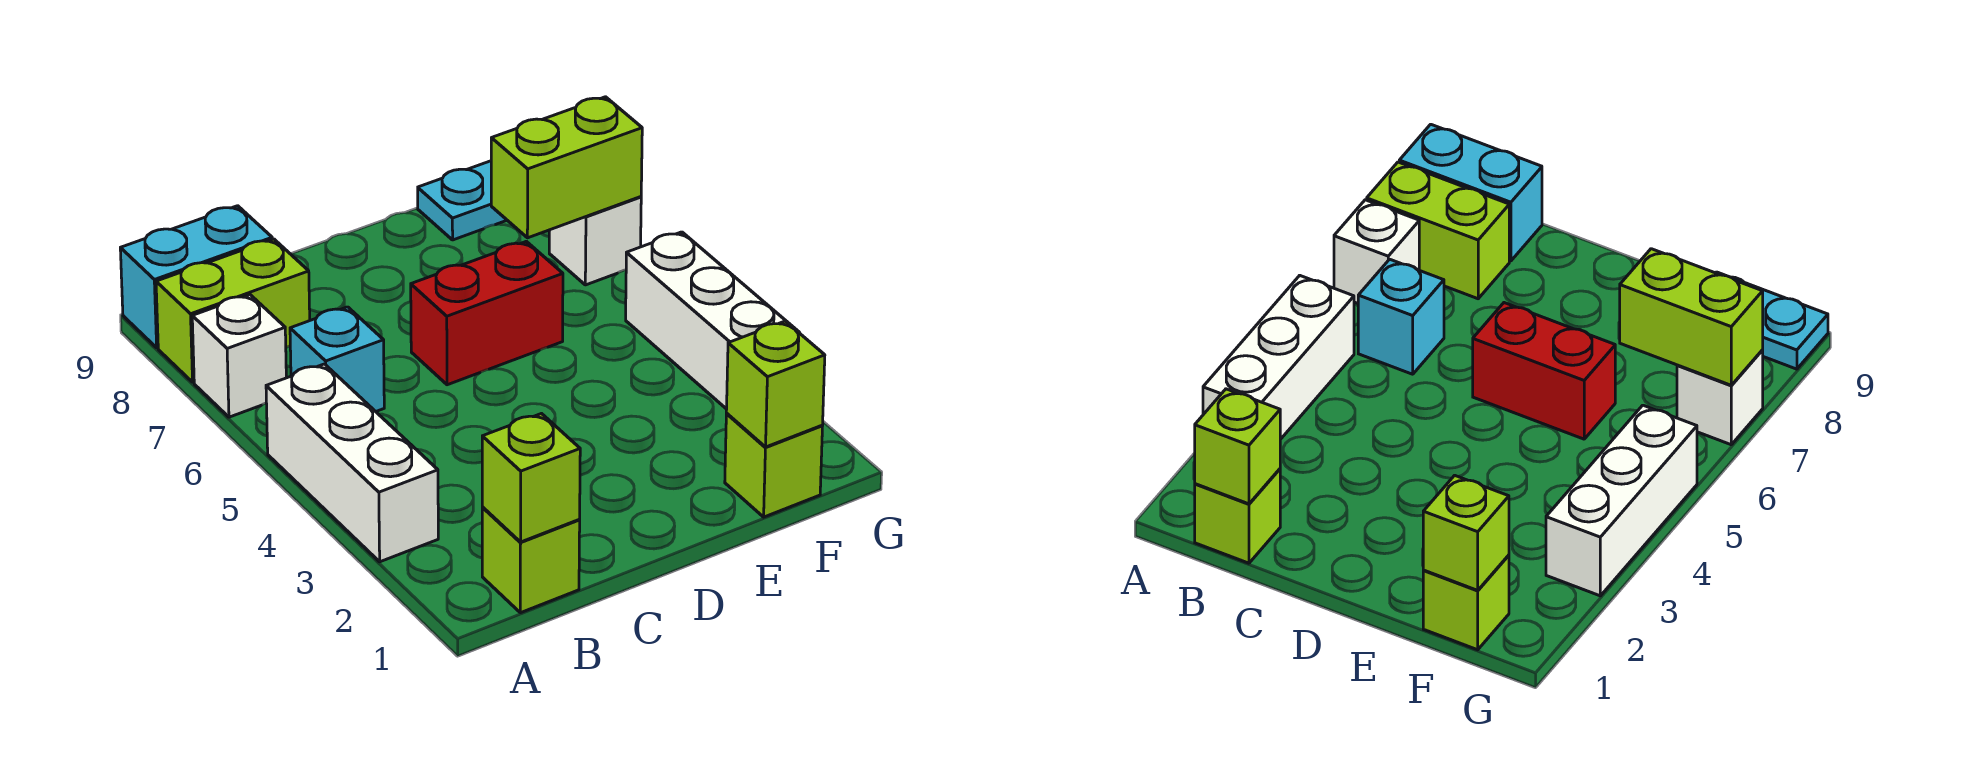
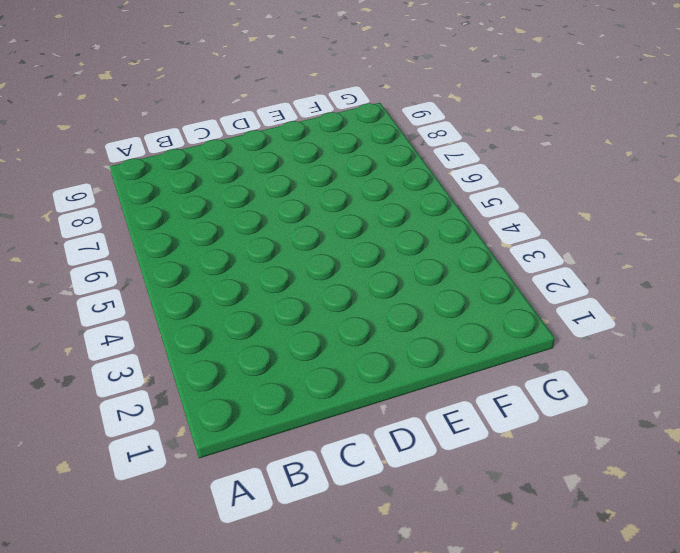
none -> white 1x3 brick [266,364,438,562]
none -> white 1x1 brick [192,295,286,417]
none -> lime 1x2 brick [156,239,310,382]

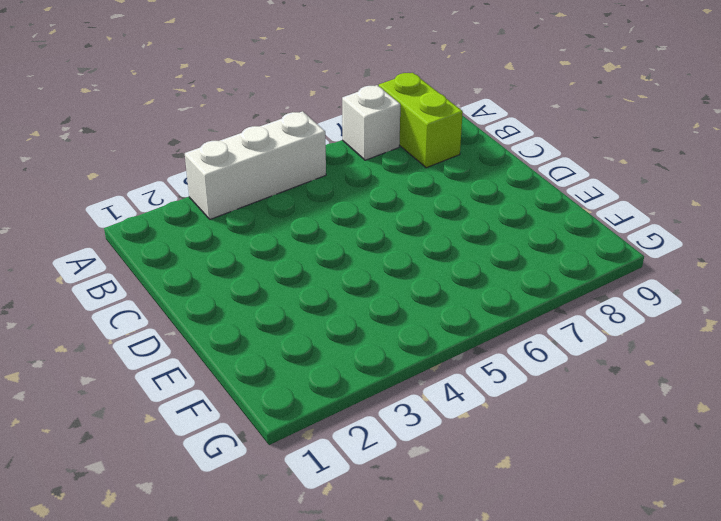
none -> cyan 1x2 brick [120,206,272,348]
none -> lime 1x1 brick [482,508,580,613]
none -> cyan 1x1 brick [290,307,384,412]

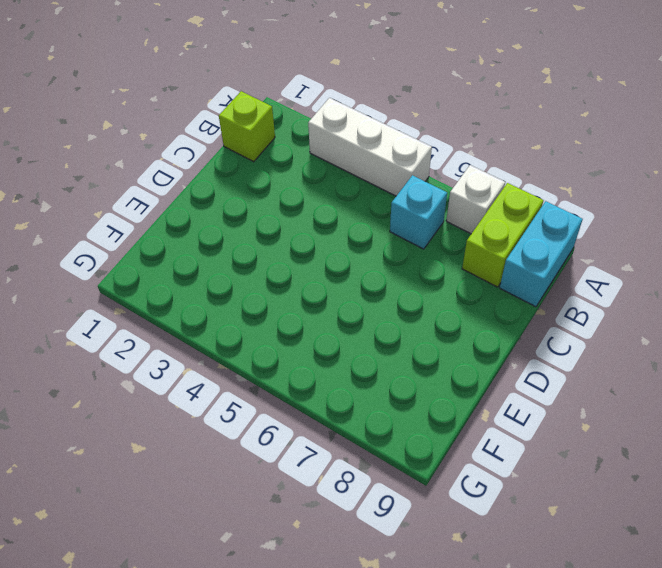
none -> red 1x2 brick [411,241,563,385]
none -> lime 1x1 brick [725,414,822,517]
none -> cyan 1x2 plate [418,161,507,240]

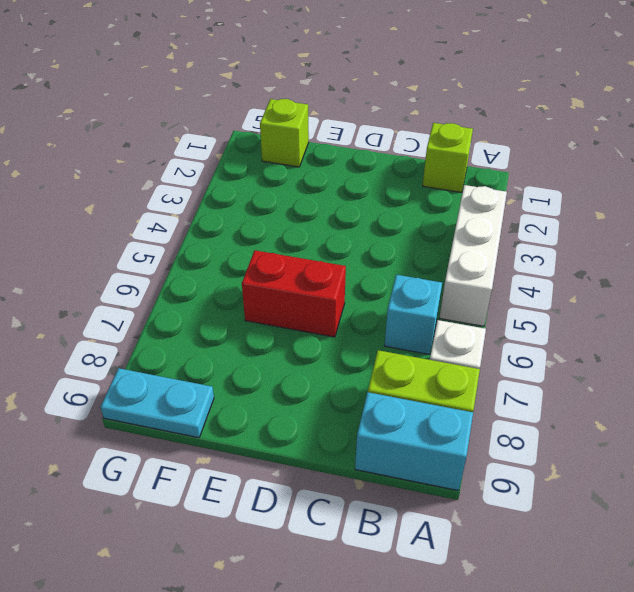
none -> white 1x3 brick [626,232,799,409]
none -> white 1x1 brick [549,197,641,285]
none -> lime 1x1 brick [482,414,580,542]

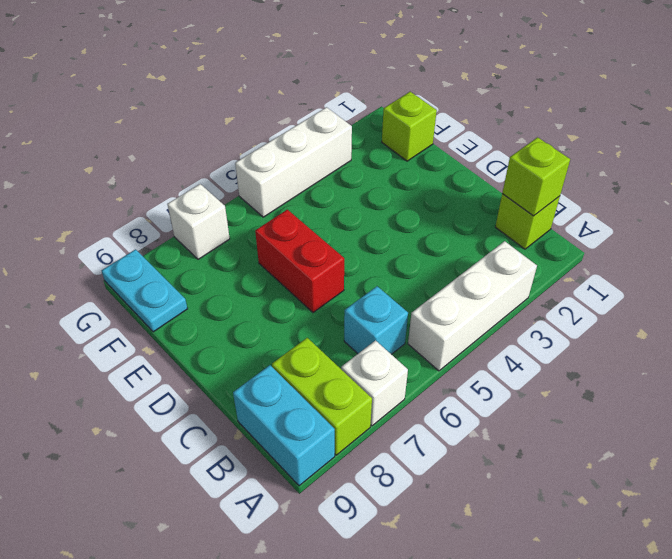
none -> lime 1x1 brick [726,321,825,447]
none -> lime 1x2 brick [491,97,642,238]

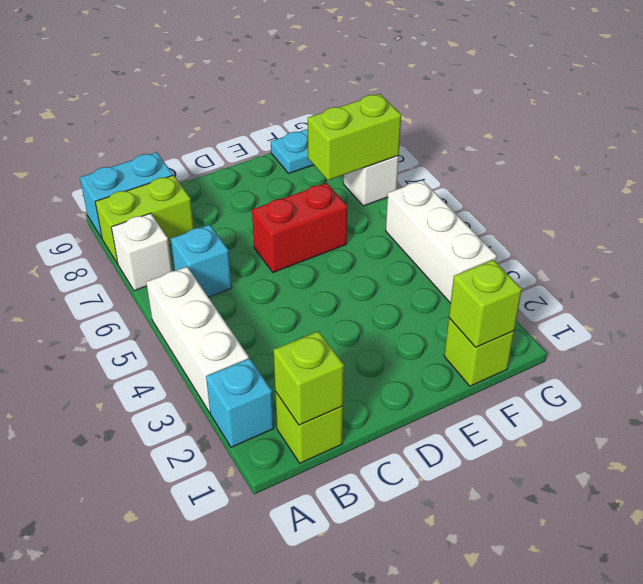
cyan 1x1 brick [206,358,274,447] -> none

